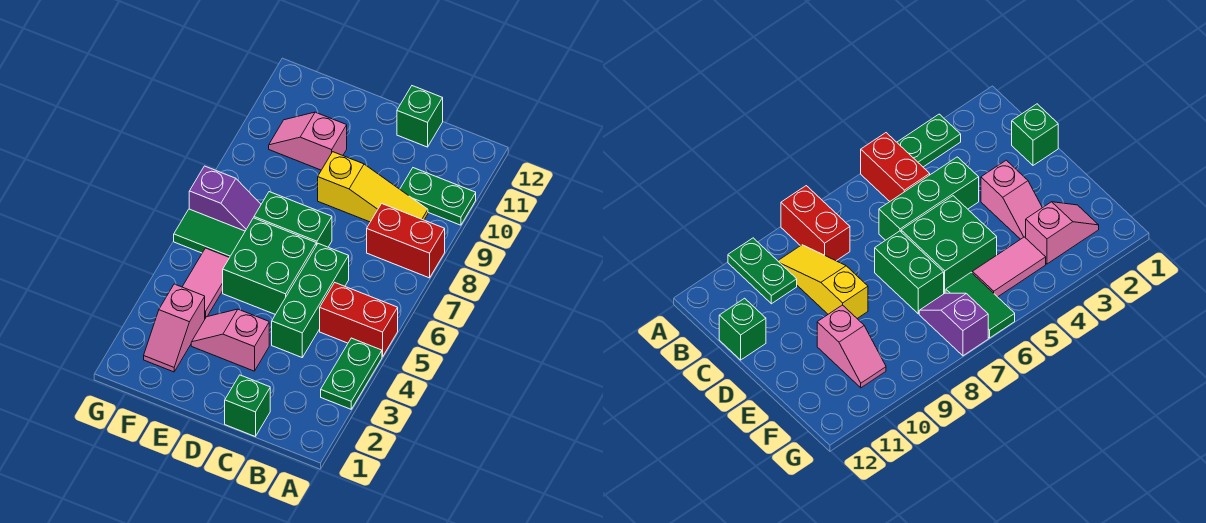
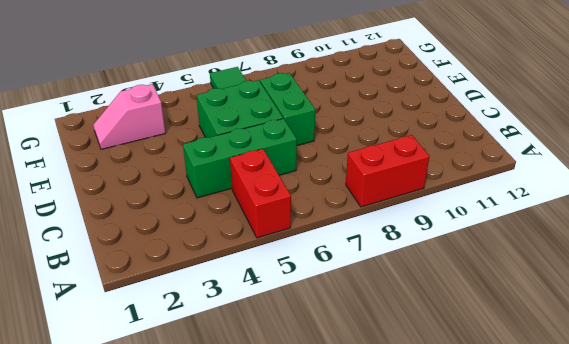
red 1x2 brick [346,135,429,207] -> red 1x2 brick turned to [367,204,445,278]
none -> green 1x2 plate [321,338,382,409]
none -> green 1x2 plate [400,168,476,225]
none -> yellow 1x3 slope [318,152,428,222]

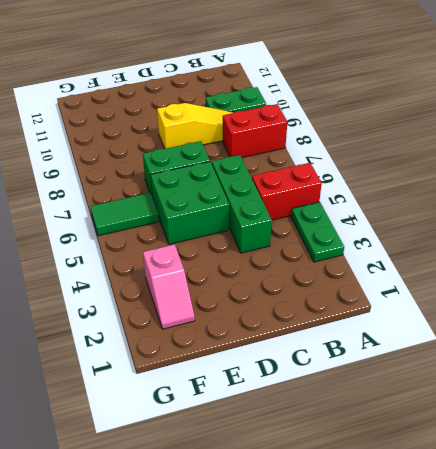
none -> green 1x1 brick [225,375,270,437]
none -> green 1x1 brick [397,86,443,147]
none -> pink 1x2 slope [191,309,269,371]

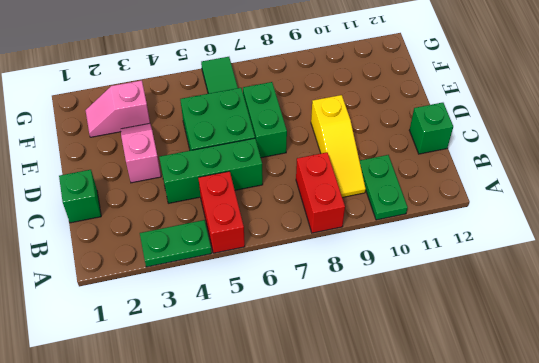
none -> pink 1x2 slope [269,112,347,170]
none -> pink 1x2 tile [182,248,230,318]
none -> purple 1x2 slope [189,166,261,231]

